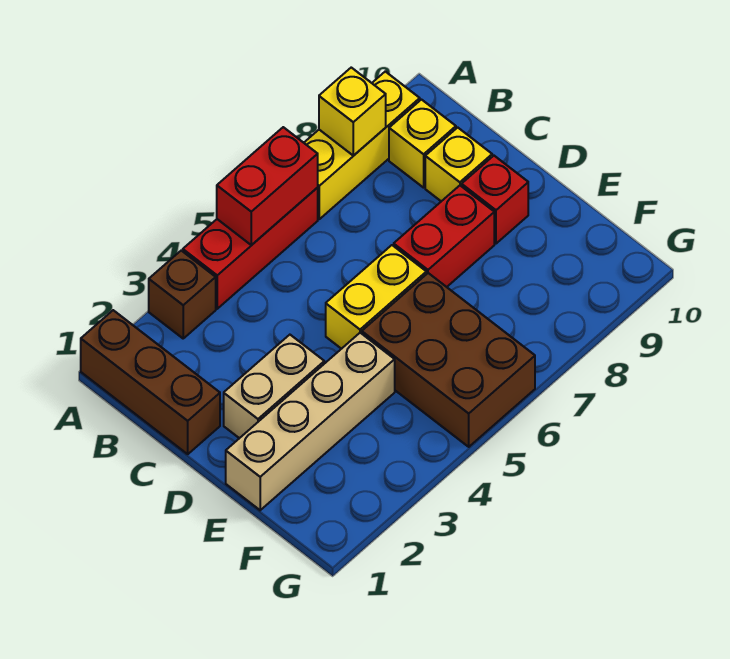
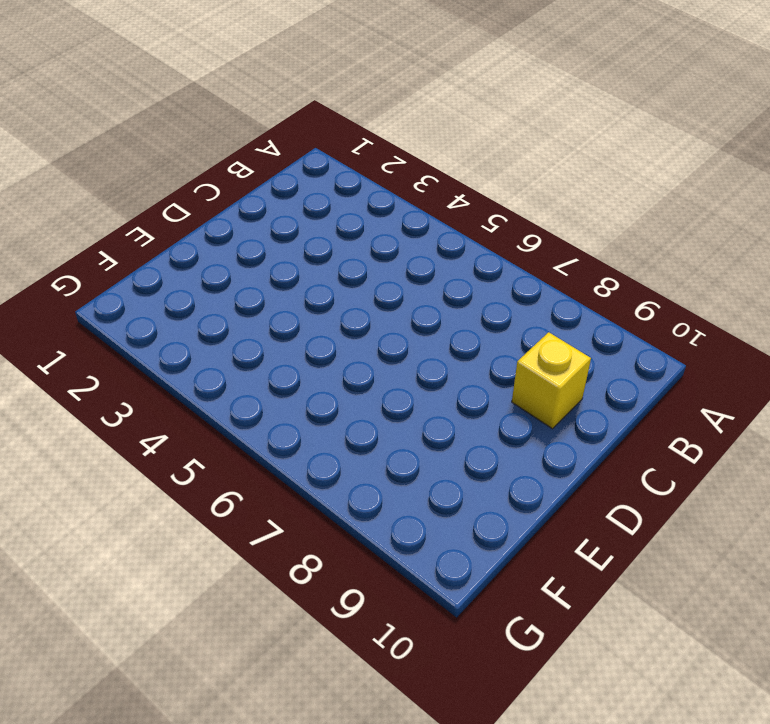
none -> brown 1x3 brick [81,310,220,454]
none -> brown 1x1 brick [149,251,216,338]
none -> red 1x3 brick [183,188,318,309]

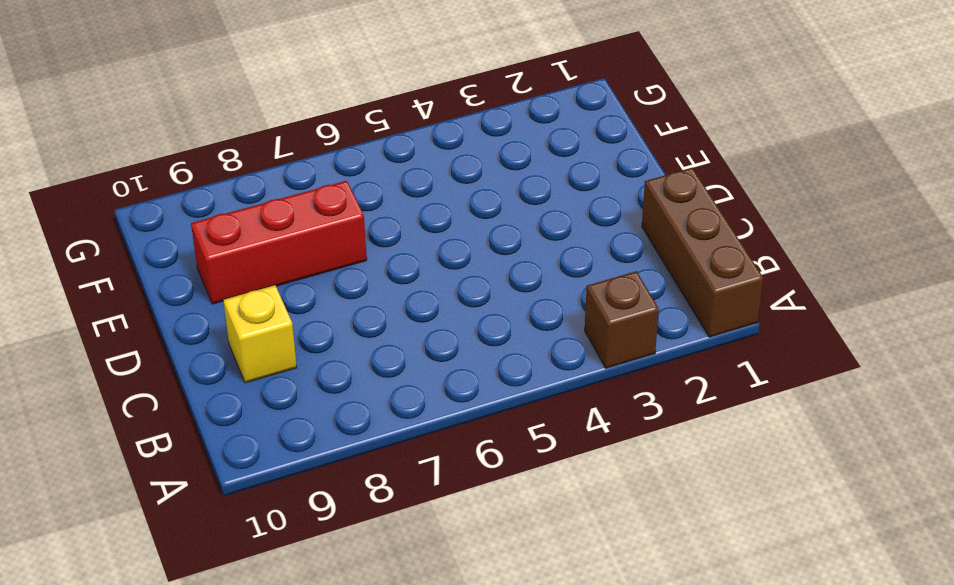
red 1x3 brick [191,181,367,304] -> red 1x3 brick moved to [183,188,318,309]
none -> yellow 1x3 brick [304,72,420,219]
none -> yellow 1x1 brick [389,100,456,188]
none -> tan 1x2 brick [224,335,324,438]

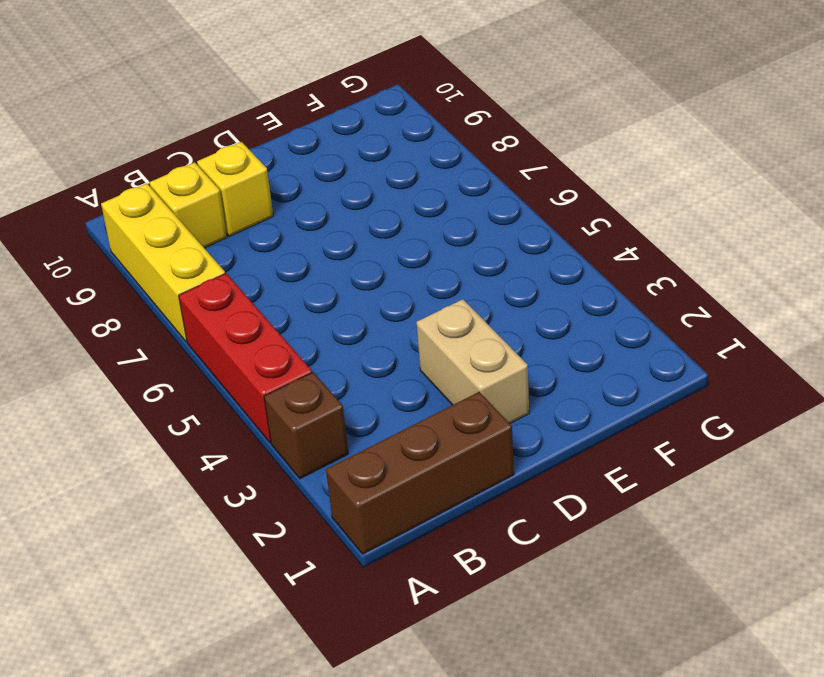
none -> yellow 1x2 brick [326,245,426,349]
none -> red 1x2 brick [394,186,494,287]
none -> red 1x1 brick [462,156,528,244]

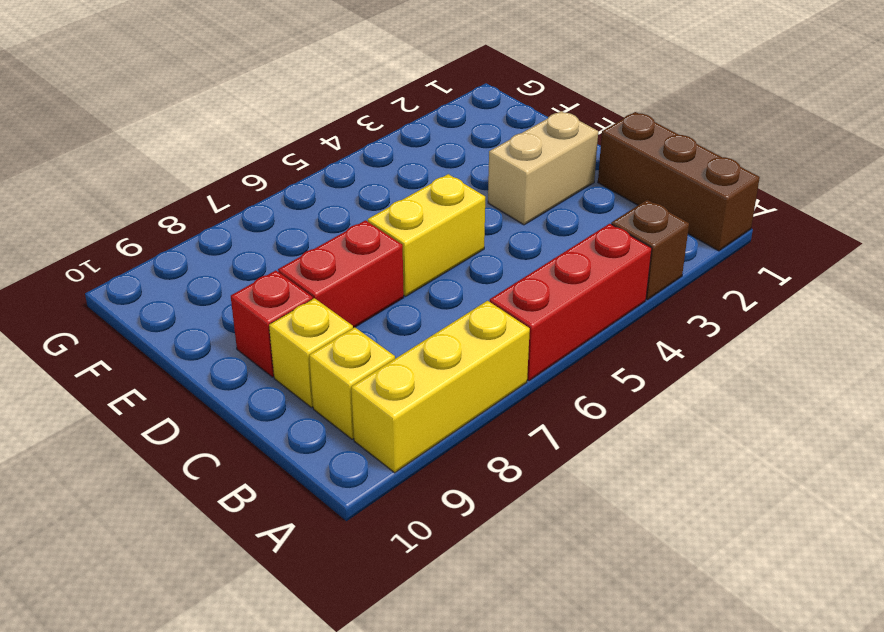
none -> tan 1x4 brick [226,333,395,510]
none -> brown 2x3 brick [362,273,535,447]
none -> red 1x2 brick [217,127,318,245]

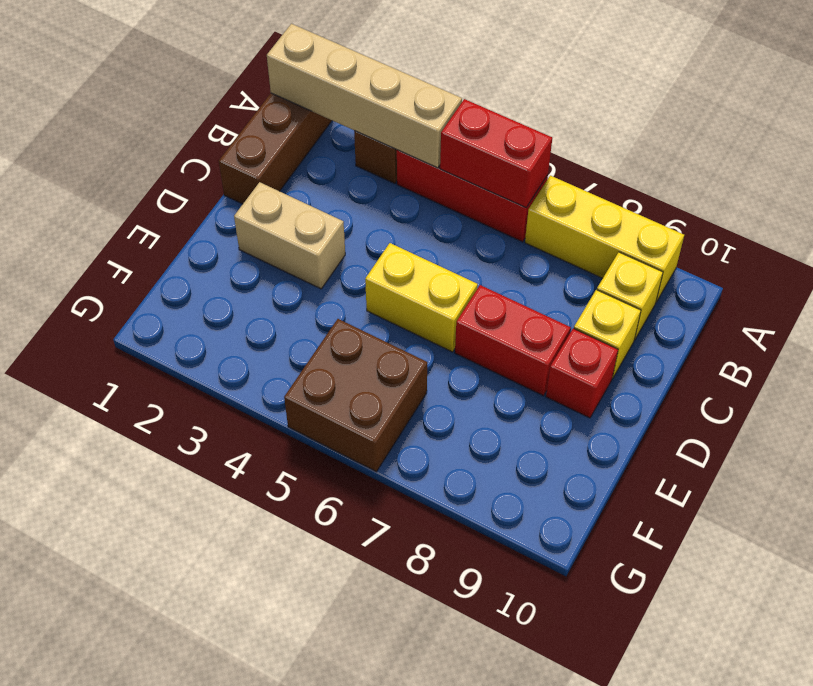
tan 1x4 brick [267,24,462,168] -> tan 1x4 brick moved to [226,333,395,510]
brown 2x2 brick [284,319,427,472] -> brown 2x3 brick [362,273,535,447]
none -> yellow 1x1 brick [319,68,386,156]

